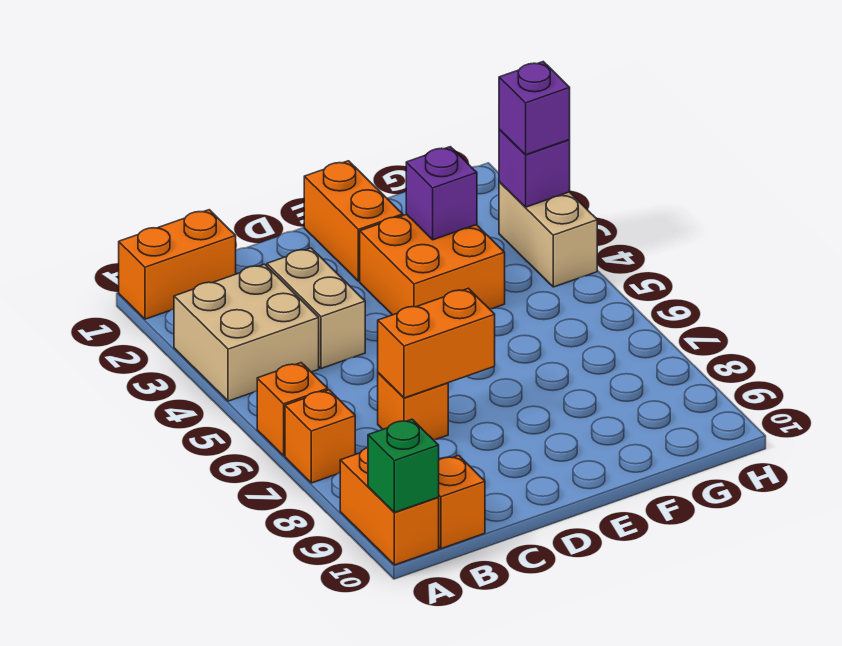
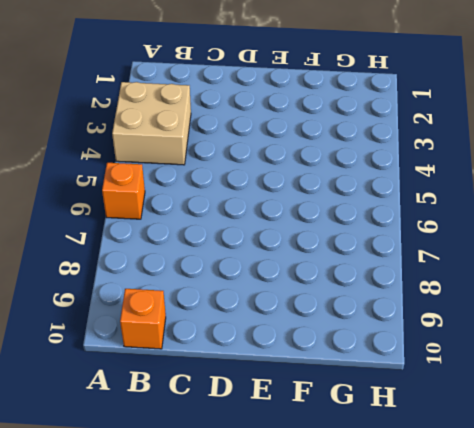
none -> orange 1x2 brick [119,210,236,319]
none -> orange 1x1 brick [285,390,355,483]
none -> orange 1x2 brick [340,448,439,565]

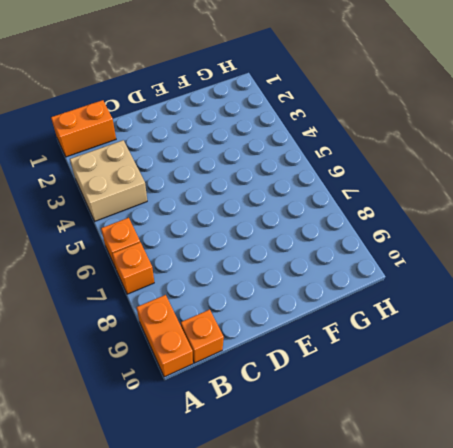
none -> tan 1x2 brick [267,248,365,369]
none -> orange 1x1 brick [378,373,448,440]
none -> orange 1x2 brick [304,161,403,281]

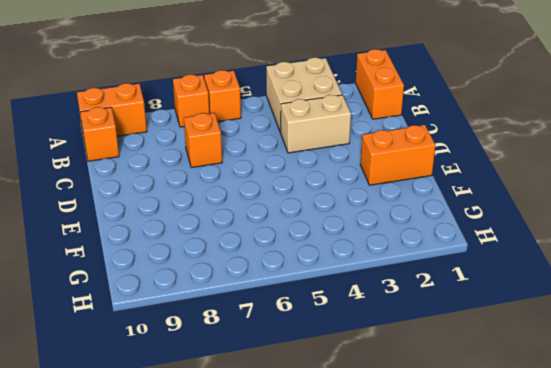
none -> orange 2x2 brick [360,214,505,315]
none -> tan 1x2 brick [499,182,597,287]
none -> green 1x1 brick [368,419,439,512]

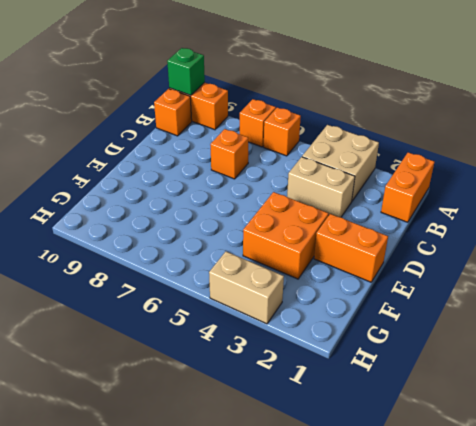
none -> orange 1x2 brick [378,288,495,398]
none -> purple 1x1 brick [406,147,477,240]
none -> purple 1x1 brick [499,130,570,207]

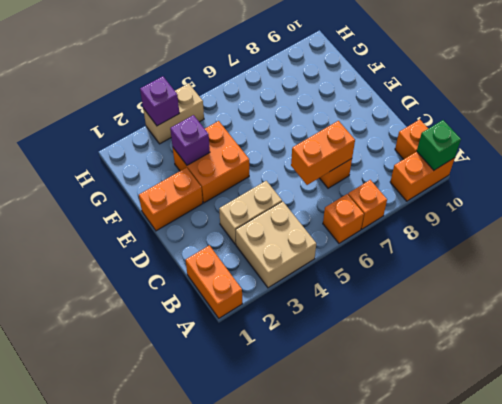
orange 1x2 brick [291,121,355,185] -> orange 1x2 brick turned to [378,288,495,398]
none -> purple 1x1 brick [499,62,570,155]

